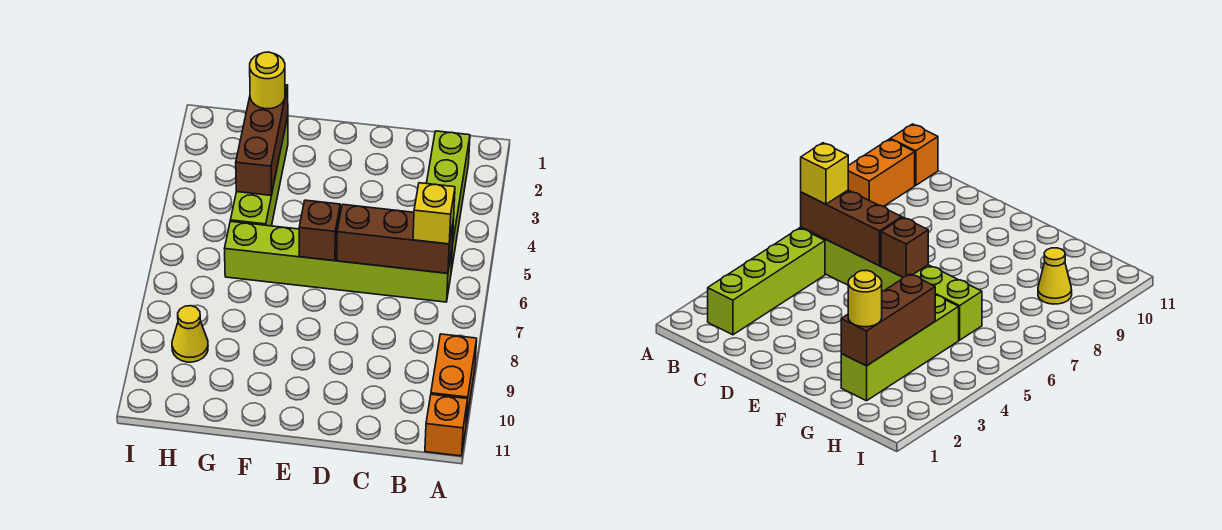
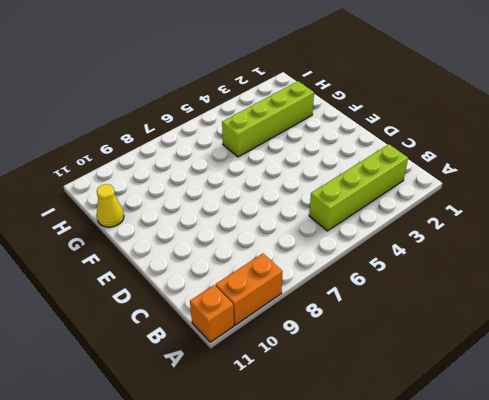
yellow 1x1 cone [97,184,124,227] -> yellow 1x1 cone moved to [172,306,208,362]
none -> lime 1x6 brick [225,221,452,302]
none -> brown 1x3 brick [337,204,454,273]

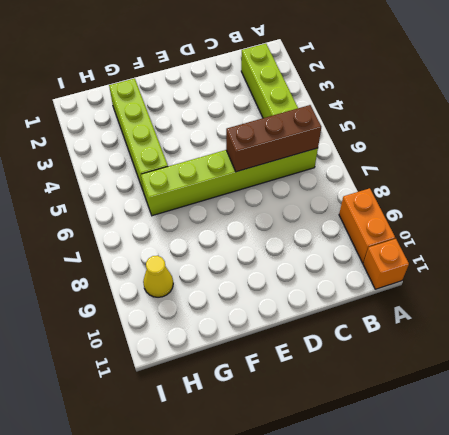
none -> brown 1x1 brick [299,200,340,261]
none -> brown 1x3 brick [236,85,288,196]

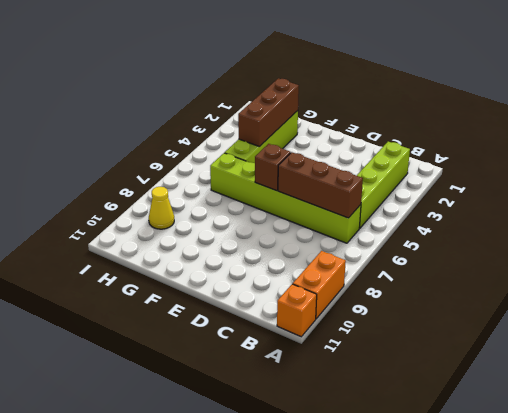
none -> yellow 1x1 brick [413,183,455,244]
none -> yellow 1x1 round brick [250,52,285,109]

